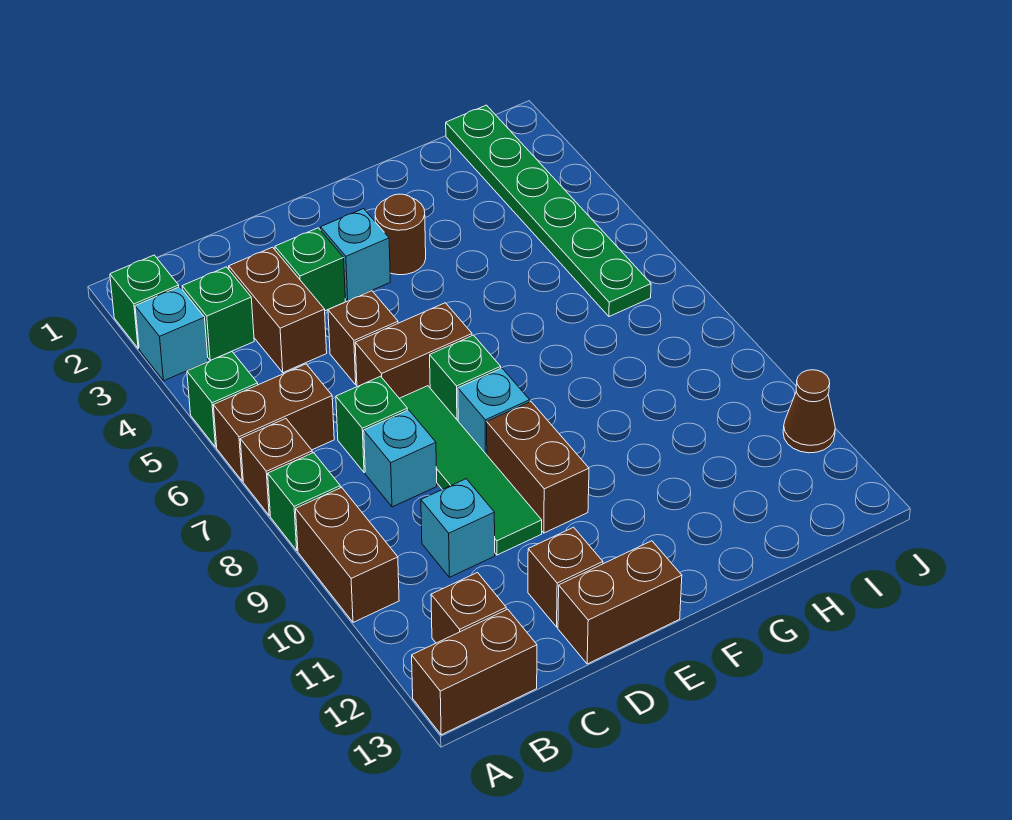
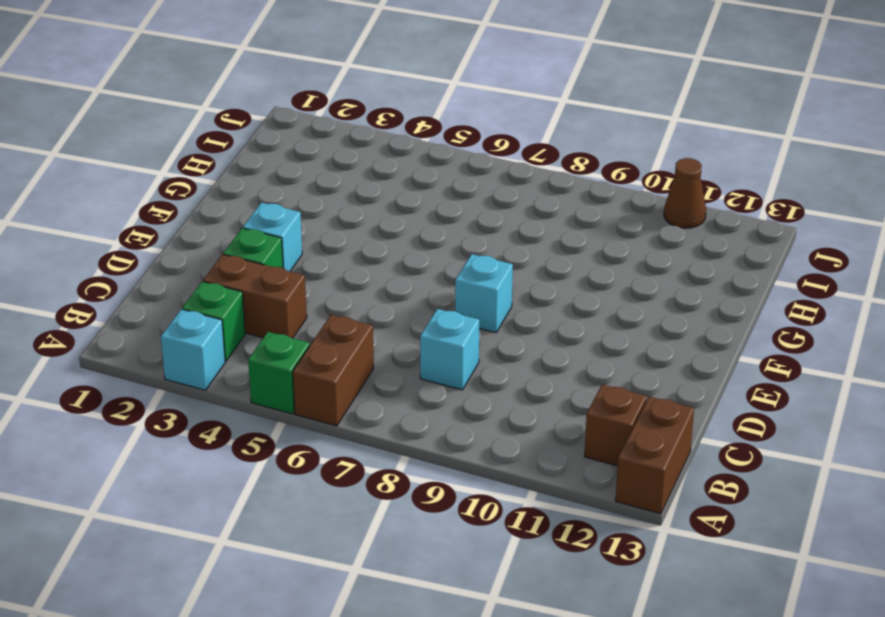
none -> green 1x1 brick [110,255,179,348]
none -> brown 1x1 brick [240,419,312,515]
none -> green 1x1 brick [268,453,340,550]

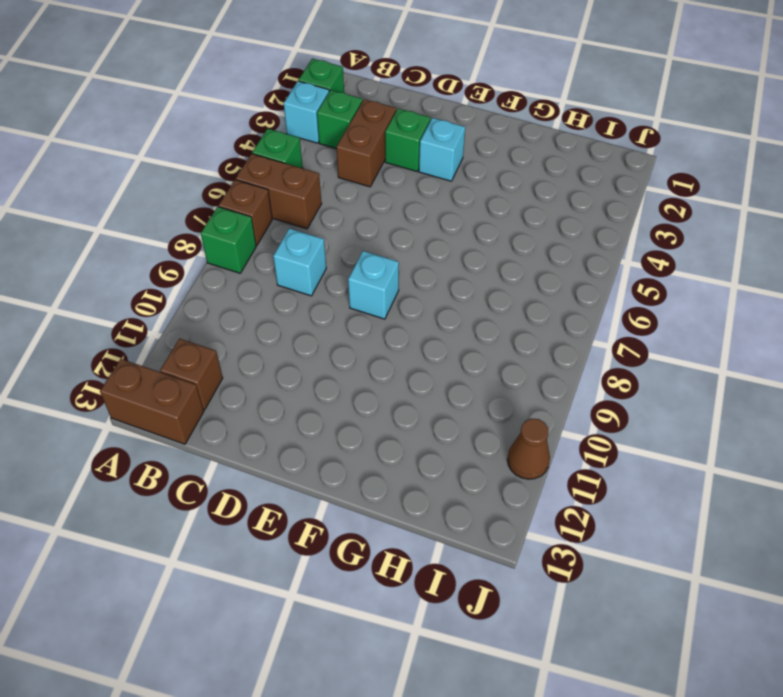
none -> brown 1x2 brick [296,487,399,622]
none -> green 1x1 brick [336,376,407,473]
none -> cyan 1x1 brick [421,479,495,577]

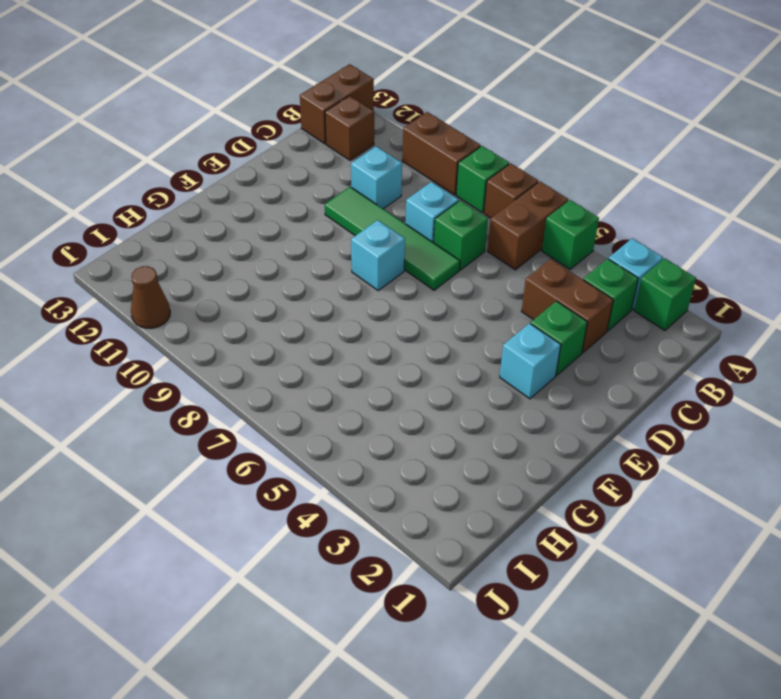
none -> brown 1x1 brick [328,291,398,385]
none -> brown 1x2 brick [355,303,472,398]
none -> brown 1x1 brick [528,527,603,627]

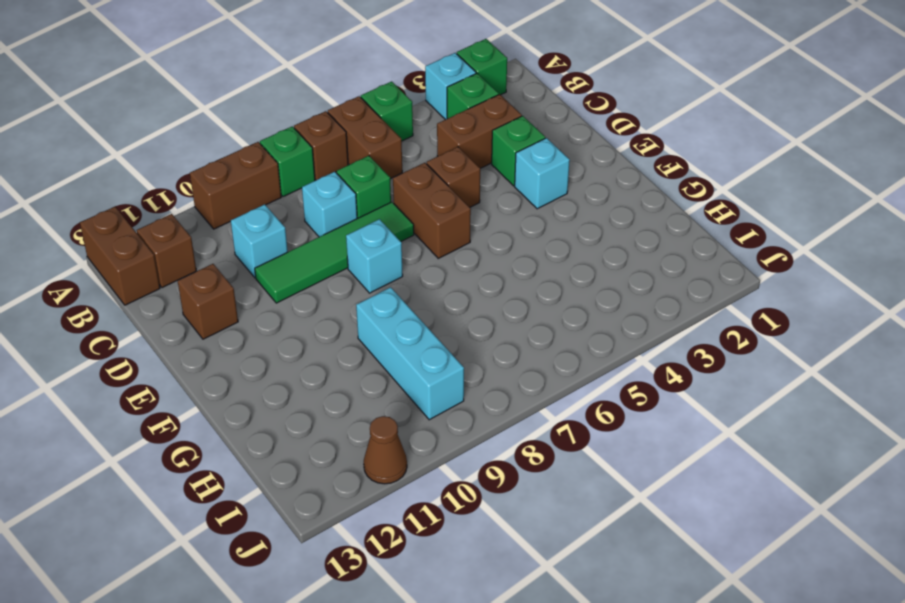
cyan 1x3 brick [356,287,464,420] -> none
none -> brown 1x2 brick [558,541,682,664]
none -> green 1x1 brick [430,335,501,420]
none -> brown 1x2 brick [487,402,589,533]

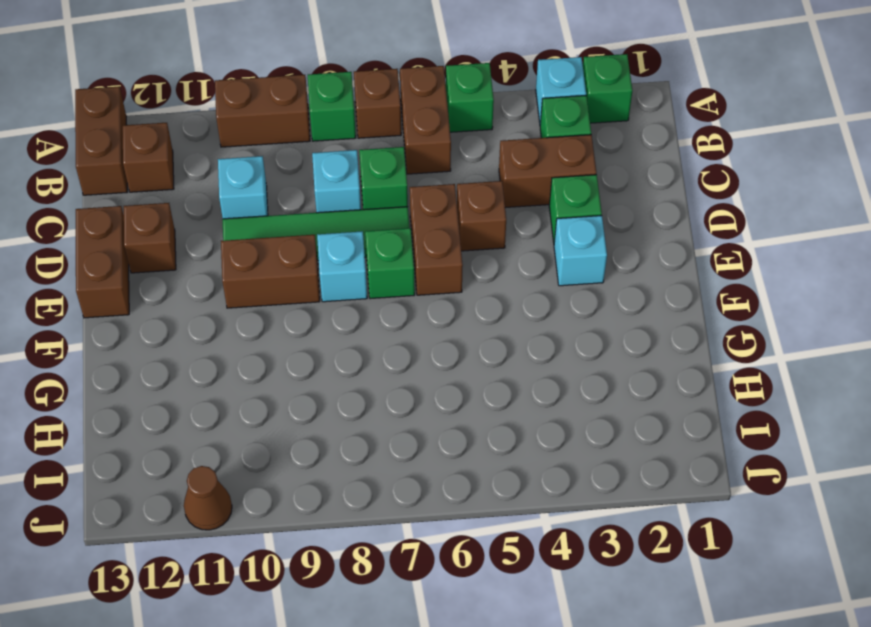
none -> brown 1x1 round brick [375,194,426,275]
none -> green 1x6 plate [446,105,651,317]

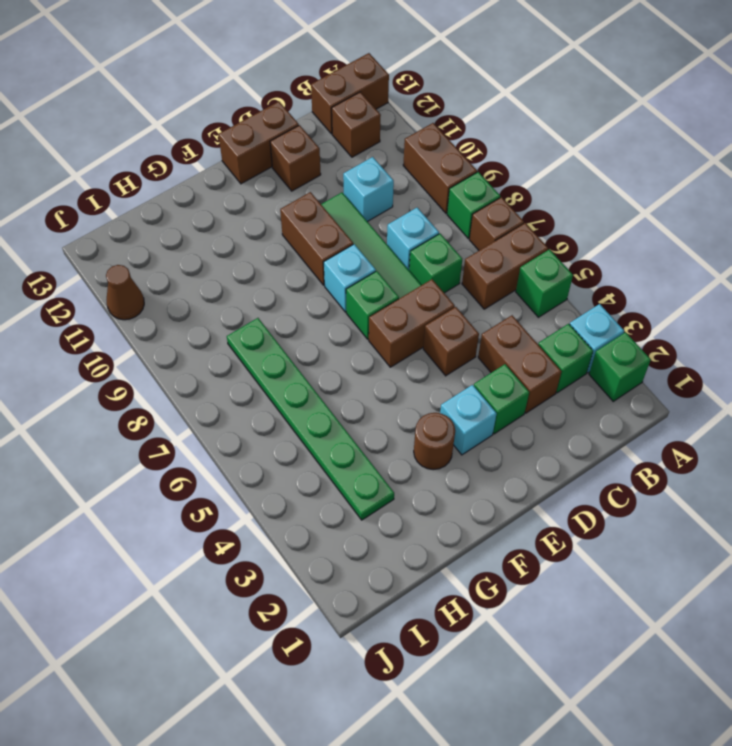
green 1x6 plate [227,318,394,520] -> green 1x6 plate moved to [446,105,651,317]

